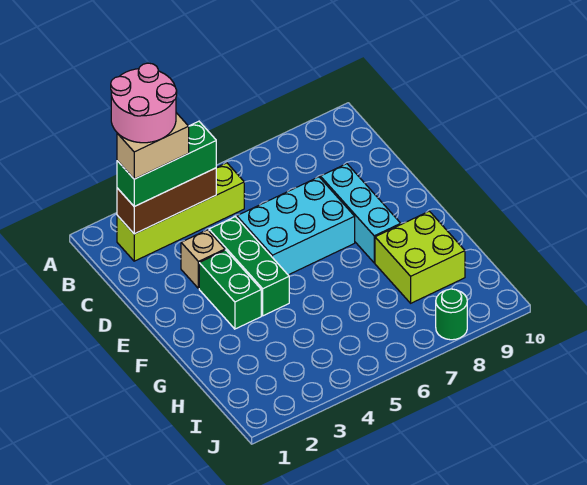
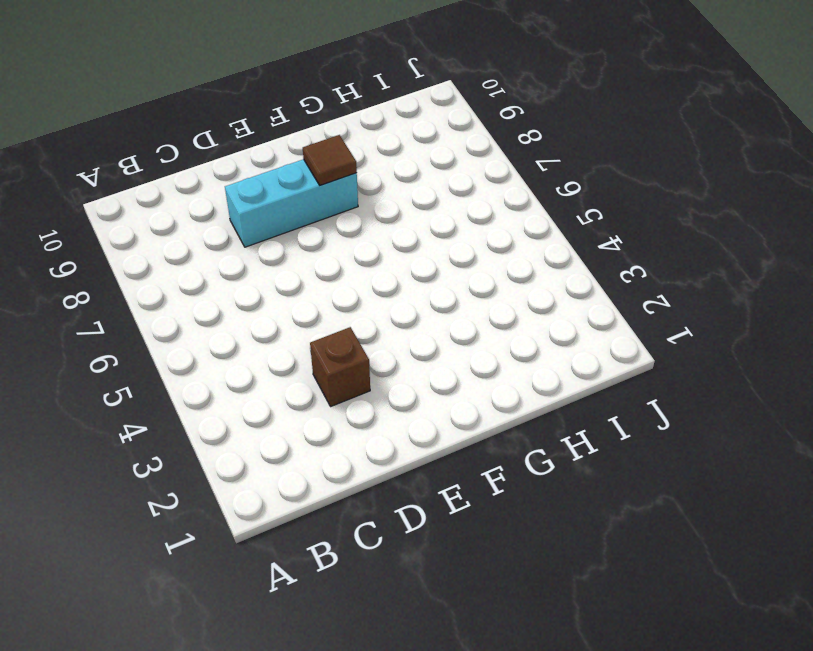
brown 1x1 brick [310,327,370,406] -> tan 1x1 brick [181,230,225,289]
brown 1x1 tile [303,135,357,185] -> none
none -> lime 1x4 brick [117,163,244,261]
none -> green 1x3 brick [209,217,289,316]
none -> cyan 2x3 brick [237,177,355,275]

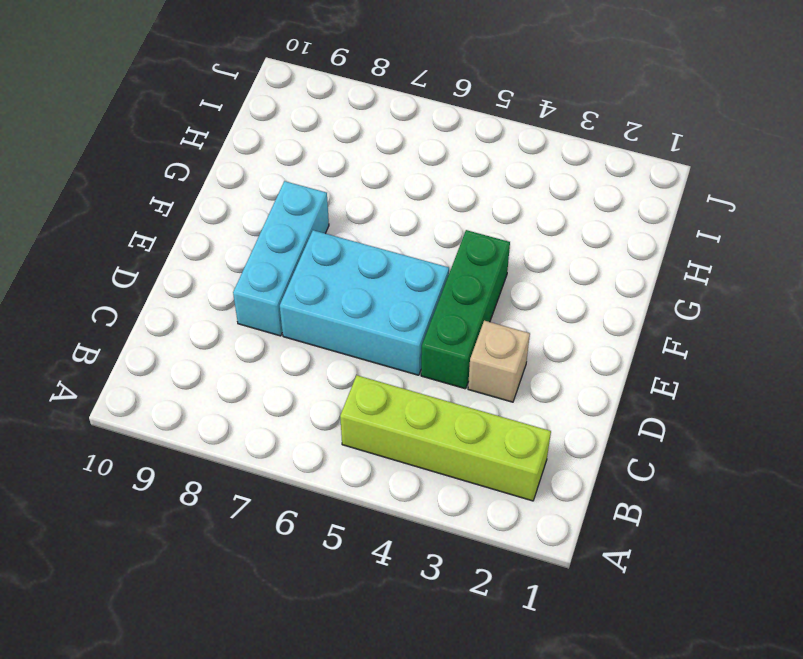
none -> green 1x2 brick [199,250,261,329]
none -> lime 2x2 brick [375,211,465,303]
none -> green 1x1 round brick [436,289,467,340]

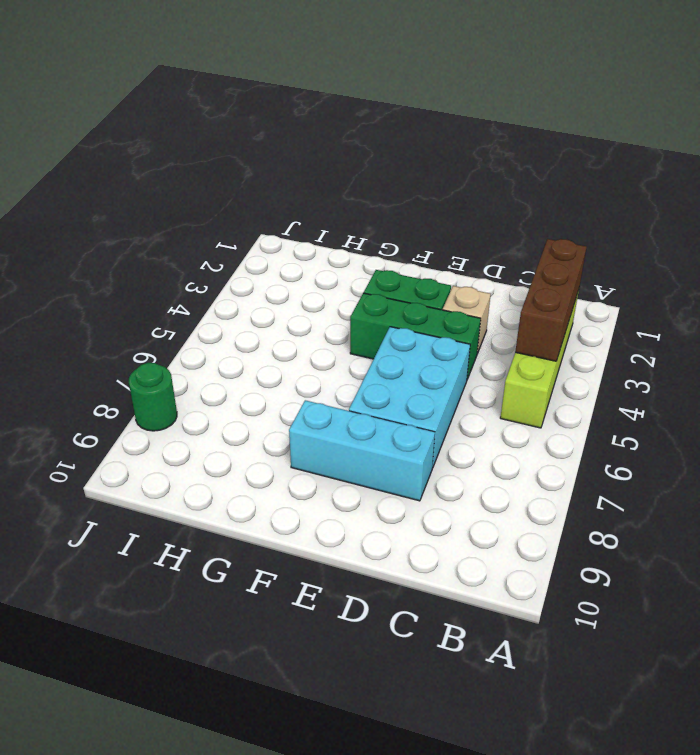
none -> lime 2x2 brick [375,211,465,303]
none -> green 1x3 brick [117,121,216,206]
none -> tan 1x2 brick [117,113,189,179]

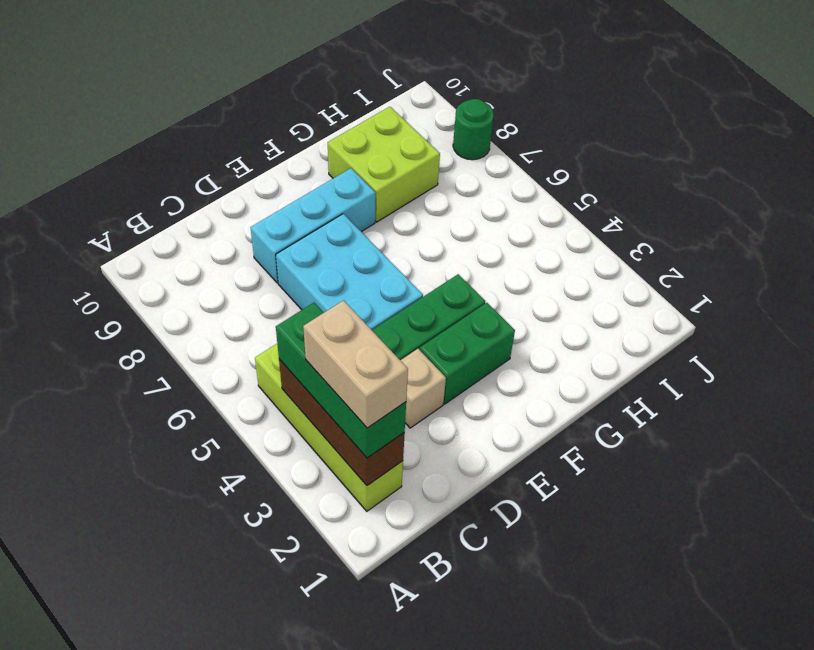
none -> pink 2x2 round brick [111,63,177,143]

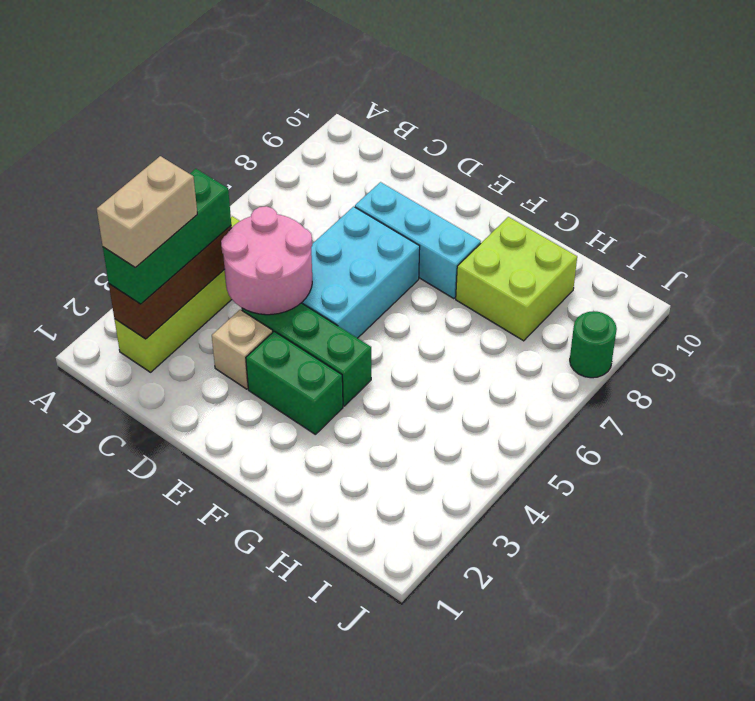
pink 2x2 round brick [221,206,312,315] -> pink 2x2 round brick moved to [111,63,177,143]

